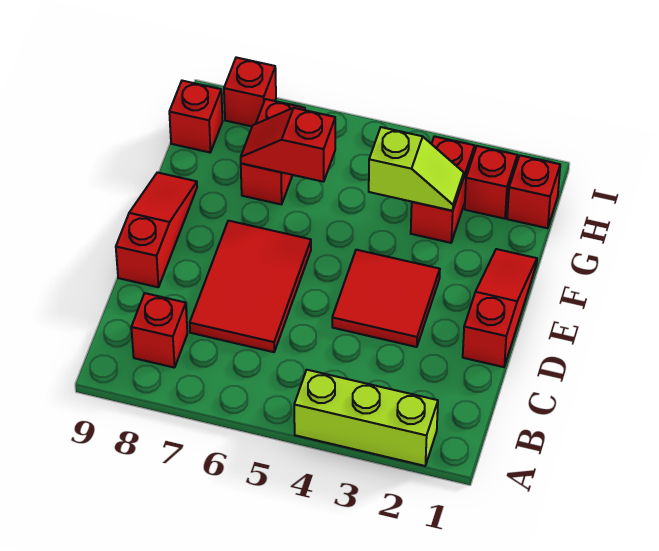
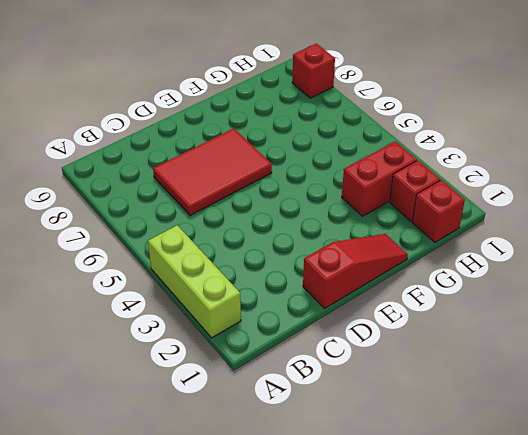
none -> red 1x1 brick [131,293,187,368]
none -> red 2x2 tile [332,250,440,347]
none -> red 1x3 slope [116,172,197,287]

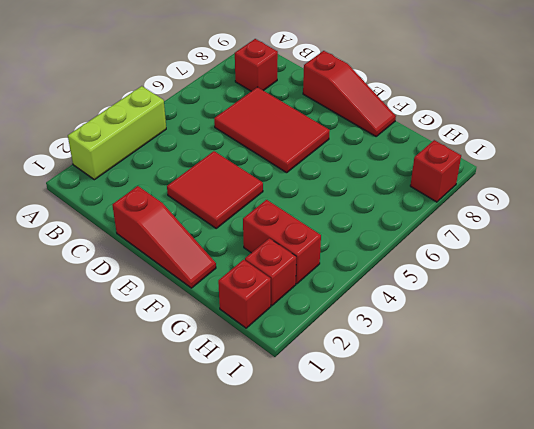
none -> red 1x2 brick [241,99,305,205]
none -> red 1x1 brick [169,81,223,152]
none -> lime 1x2 slope [369,127,464,211]

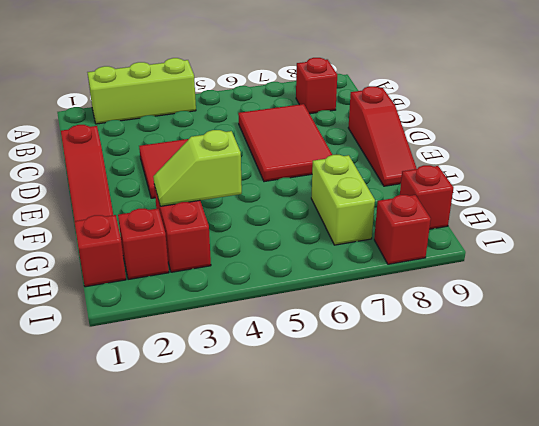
lime 1x2 brick [311,155,375,245] -> red 1x2 brick [241,99,305,205]
none -> red 1x2 slope [241,108,335,182]

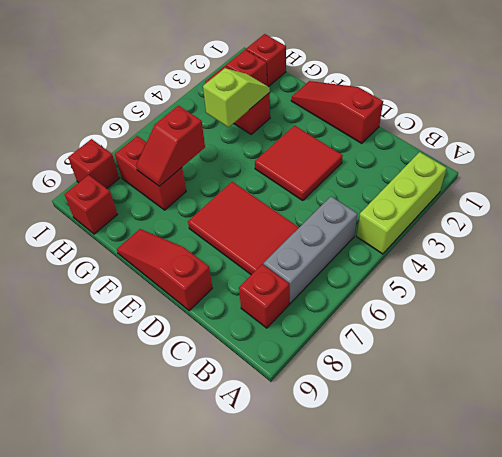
grey 1x3 brick [264,197,357,303] -> none

